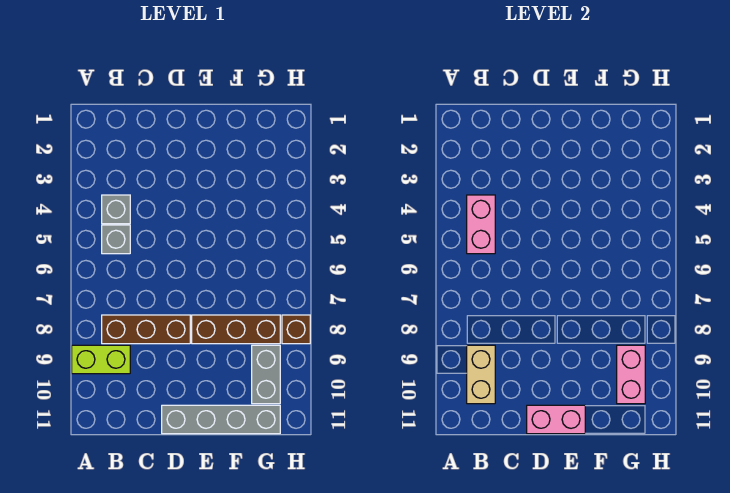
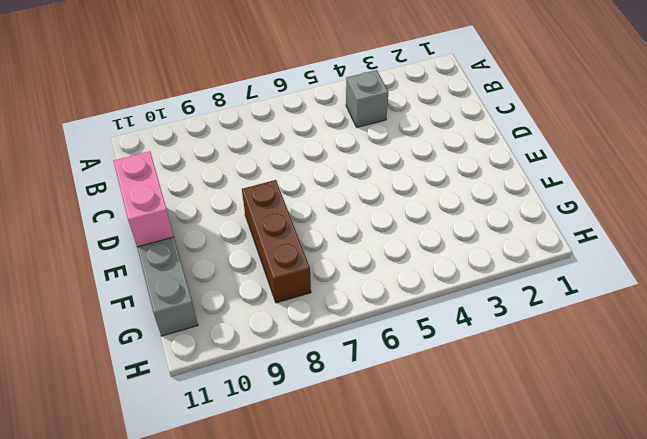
none -> lime 1x2 brick [72,345,130,374]
none -> grey 1x1 brick [102,225,130,254]
none -> brown 1x3 brick [102,315,190,344]

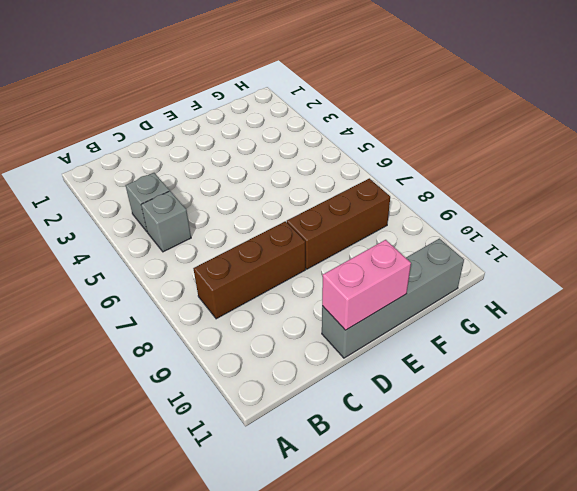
none -> lime 1x2 brick [72,345,130,374]
none -> grey 1x2 brick [252,345,280,404]
none -> brown 1x1 brick [282,315,310,344]

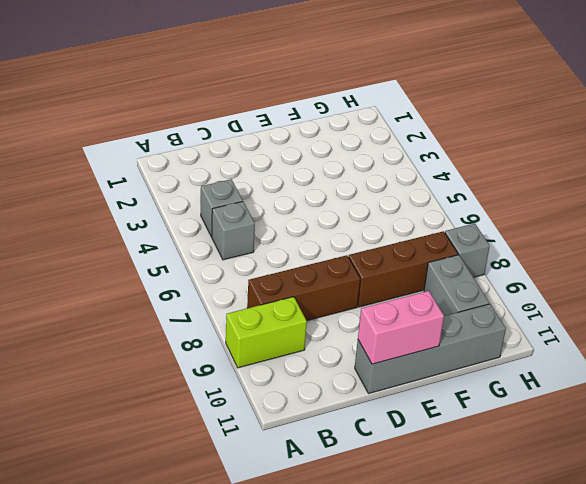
grey 1x1 brick [445,224,490,277] -> brown 1x1 brick [282,315,310,344]
none -> pink 1x2 brick [467,195,495,254]
none -> tan 1x2 brick [467,345,495,404]
none -> pink 1x2 brick [617,345,645,404]

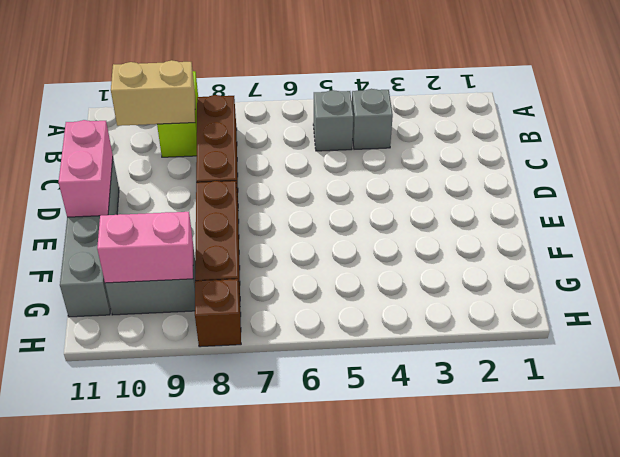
none -> pink 1x2 brick [467,195,495,254]

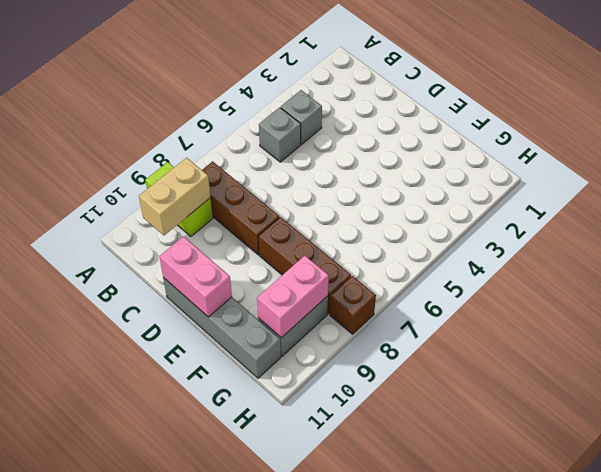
none -> pink 1x2 brick [467,195,495,254]

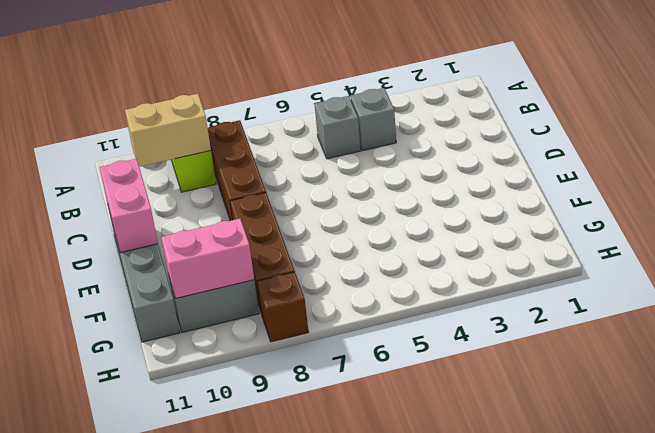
none -> pink 1x2 brick [467,195,495,254]

